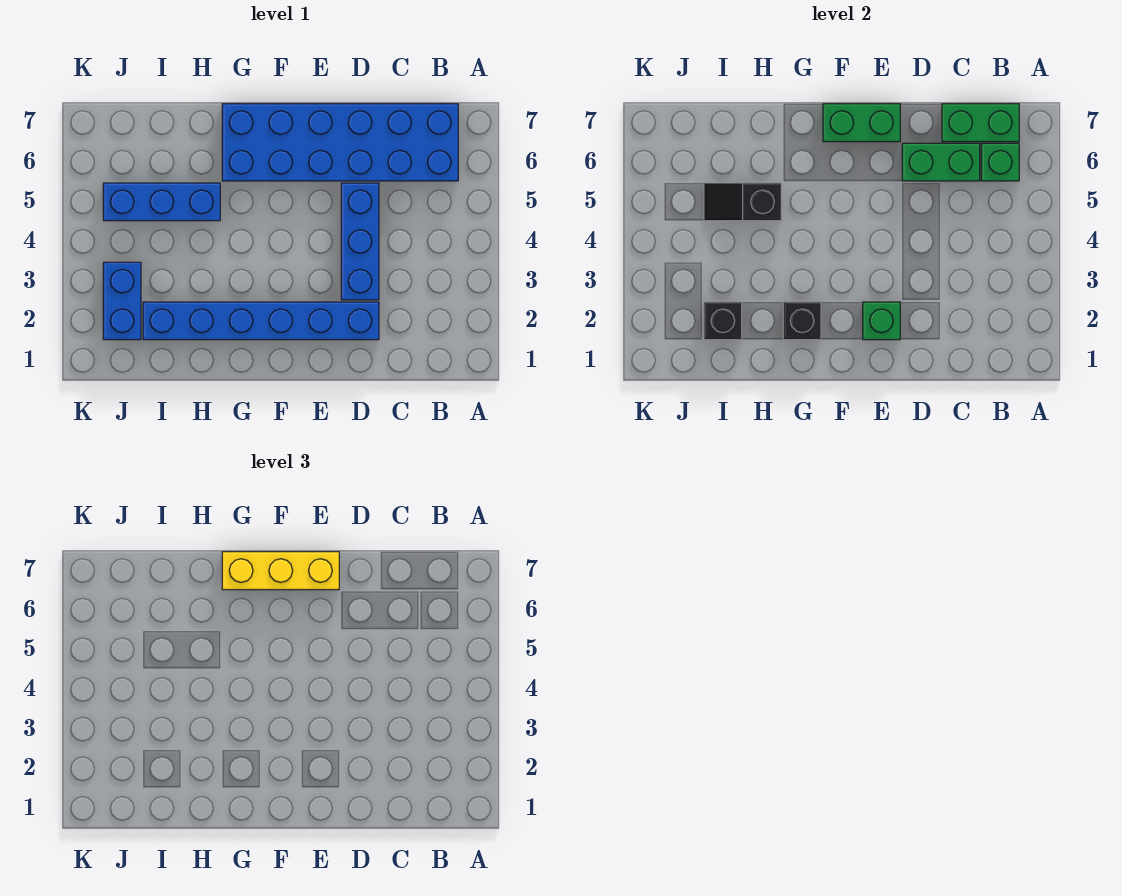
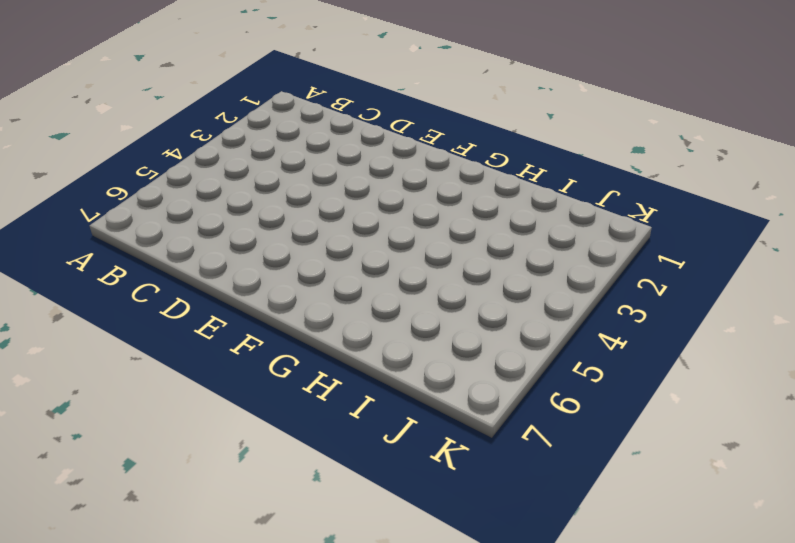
none -> blue 2x6 brick [222,104,458,181]
none -> blue 1x6 brick [143,302,379,340]
none -> blue 1x3 brick [341,183,379,300]

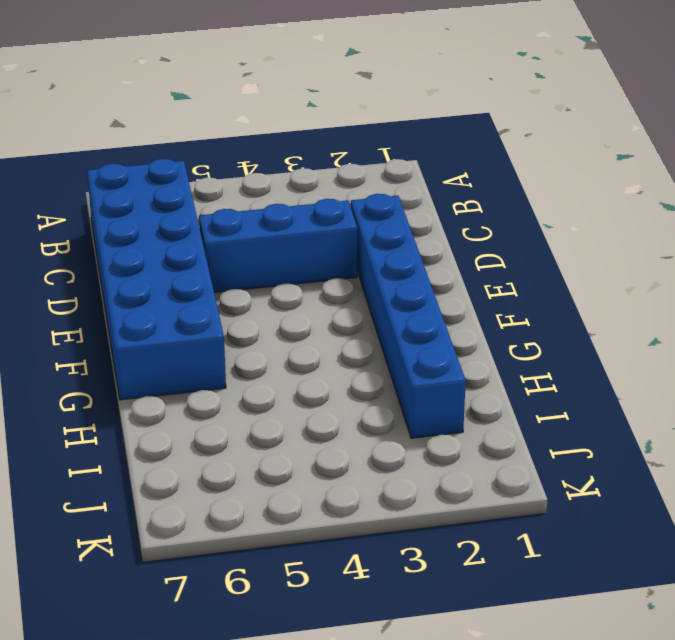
none -> blue 1x3 brick [103,183,220,221]
none -> blue 1x2 brick [103,262,141,340]
none -> green 1x1 brick [981,143,1019,181]

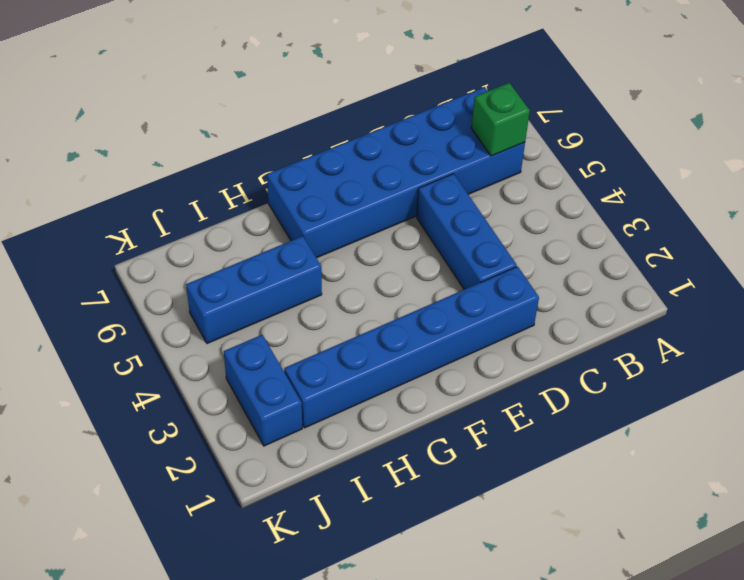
none -> green 1x2 brick [942,104,1019,142]
none -> green 1x2 brick [902,143,980,181]
none -> green 1x1 brick [863,302,900,340]

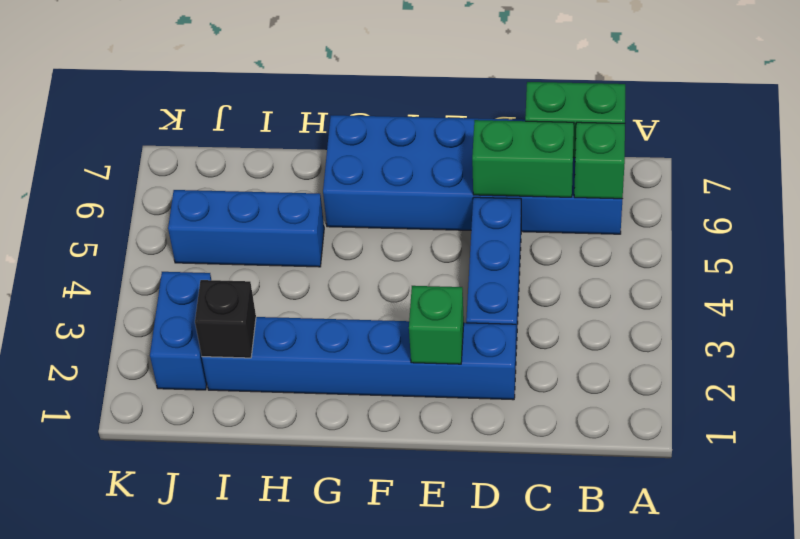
none -> green 1x2 brick [823,104,900,142]
none -> black 1x1 brick [783,302,821,340]
none -> black 1x2 slope [704,183,781,221]

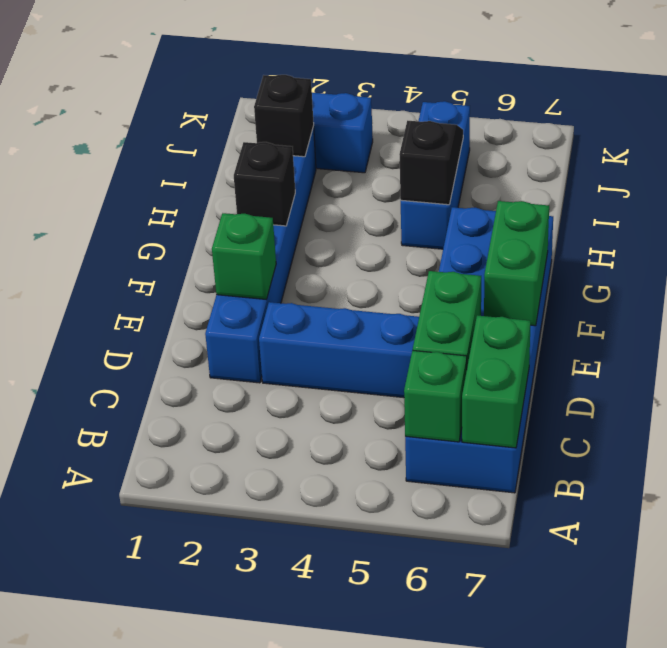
none -> yellow 1x3 brick [222,552,339,590]

